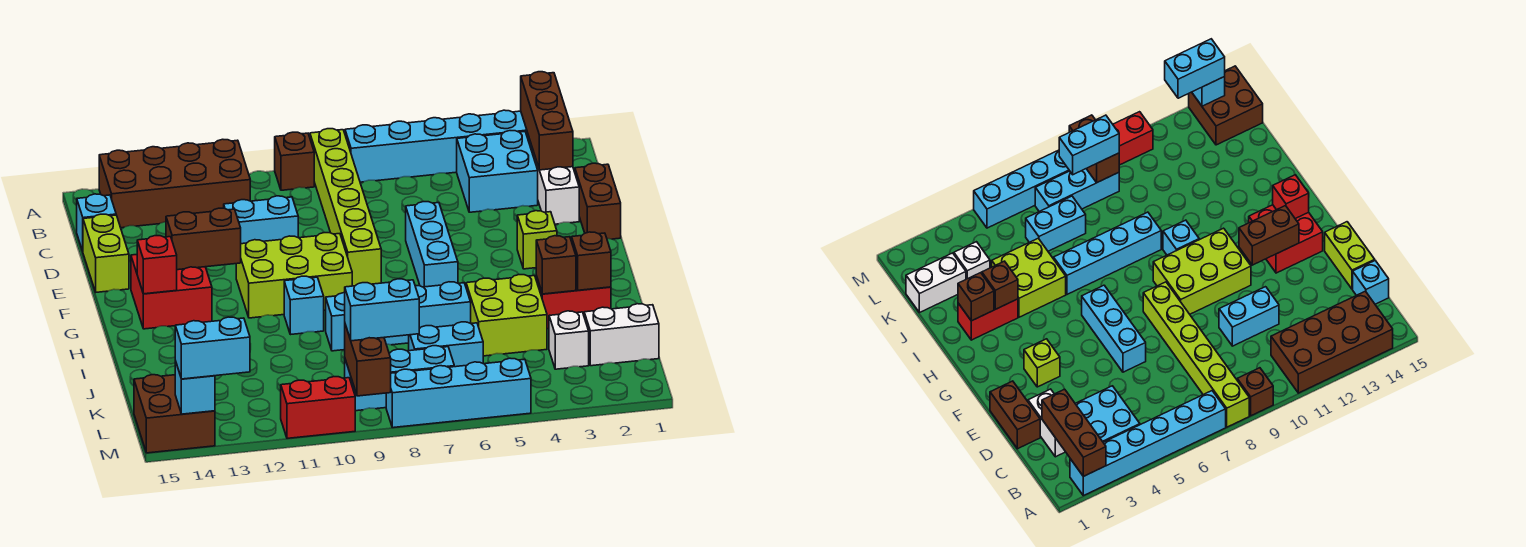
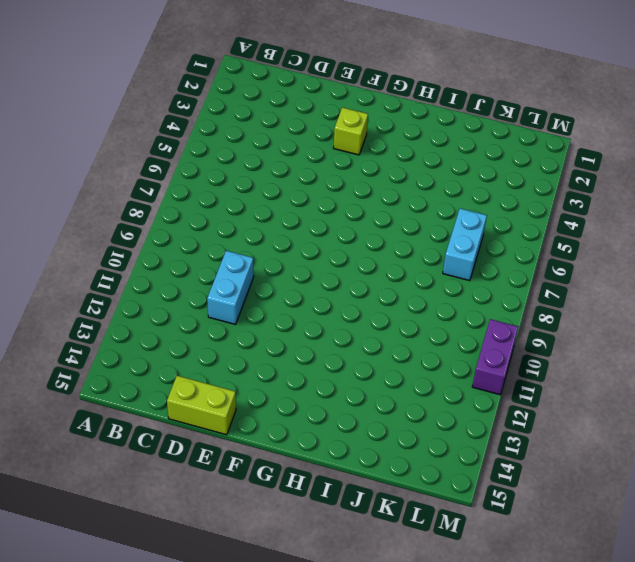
purple 1x2 brick [472,319,518,395] -> red 1x2 brick [281,377,355,438]
none -> cyan 1x6 brick [345,110,534,182]
none -> lime 1x6 brick [310,129,381,286]
none -> brown 1x1 brick [275,132,314,190]
none -> brown 2x4 brick [99,139,250,228]

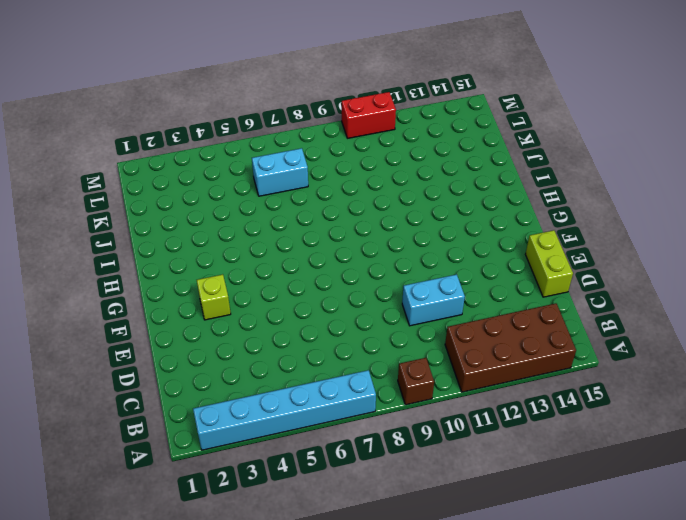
none -> lime 1x6 brick [310,129,381,286]
none -> cyan 2x2 brick [457,131,538,212]
none -> white 1x2 brick [533,152,579,224]
none -> cyan 1x1 brick [77,194,116,251]

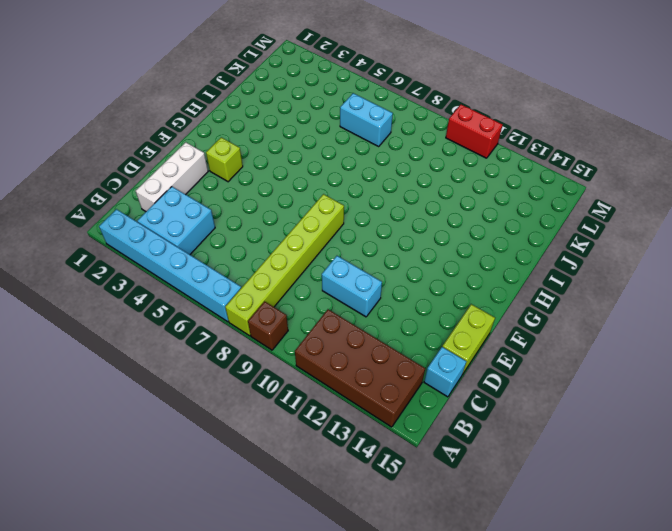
white 1x3 brick [136,142,208,211] -> white 1x2 brick [533,152,579,224]
none -> brown 1x2 brick [575,163,621,239]
none -> cyan 1x3 brick [406,202,458,287]
none -> lime 2x3 brick [236,233,352,318]
none -> red 2x2 brick [131,254,212,329]

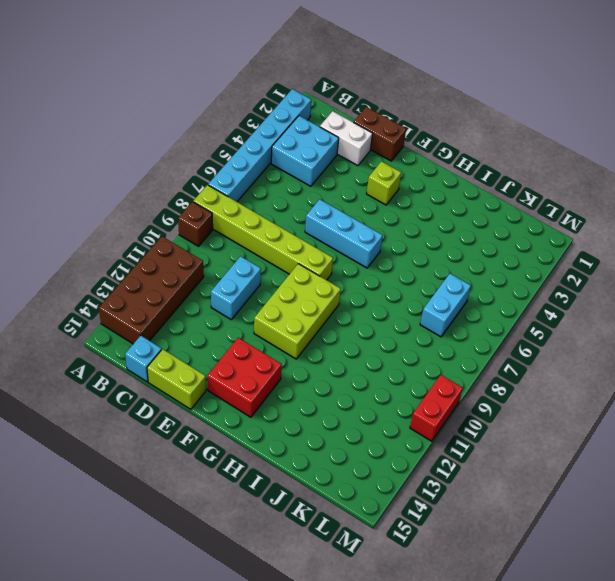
none -> cyan 1x1 brick [284,276,324,335]
none -> red 1x2 brick [536,276,611,329]
none -> lime 2x2 brick [466,275,547,356]
none -> cyan 1x4 brick [326,282,471,351]

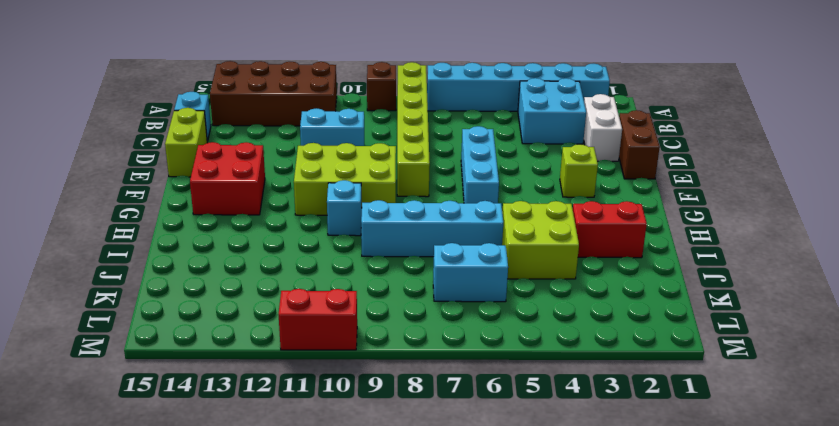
none -> white 1x2 brick [584,304,659,366]
none -> white 1x1 brick [549,311,589,369]
none -> cyan 1x3 brick [345,346,454,411]
none -> brown 2x2 brick [134,375,215,453]

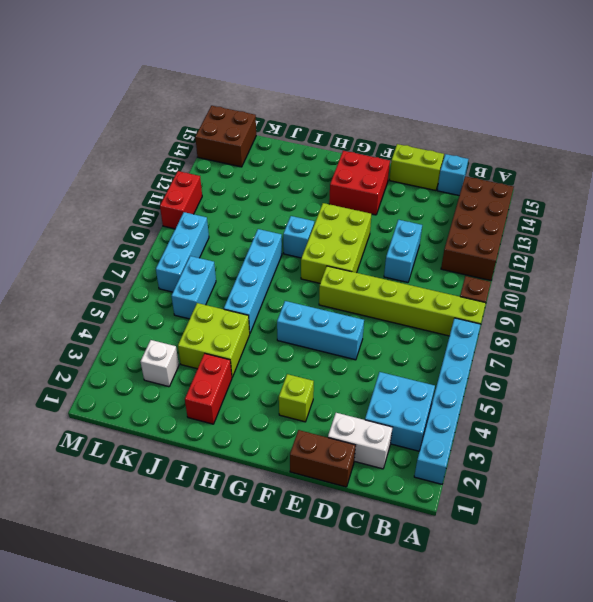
none -> white 1x2 brick [584,304,659,366]
none -> cyan 1x4 brick [386,358,531,428]
none -> brown 1x3 brick [521,72,573,170]
none -> brown 1x2 brick [166,208,241,270]

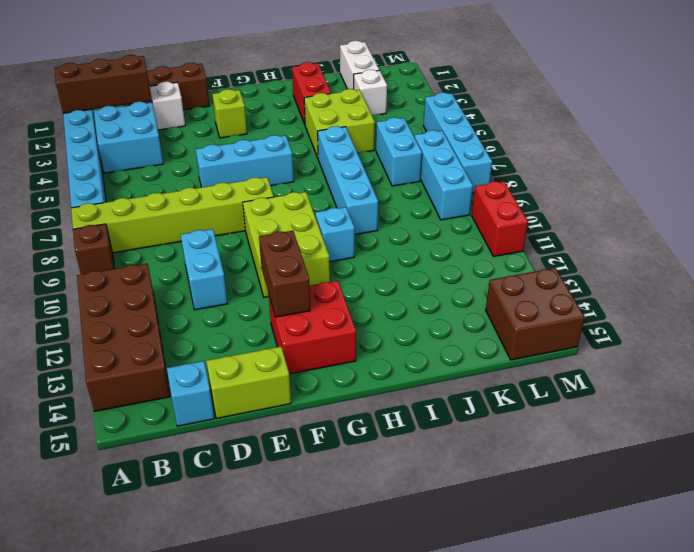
none -> red 1x1 brick [137,236,177,294]
none -> brown 1x1 brick [572,232,611,290]
none -> brown 1x1 brick [536,236,576,294]
none -> brown 1x2 brick [345,325,391,396]

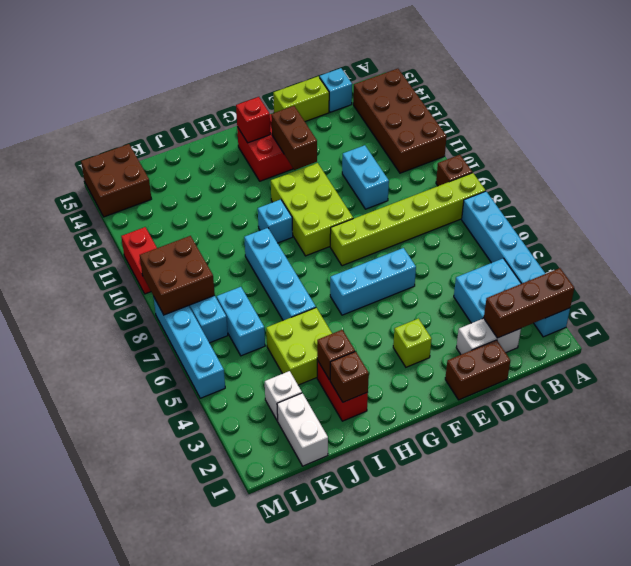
brown 2x2 brick [140,236,215,315] -> brown 1x2 brick [345,325,391,396]
none -> cyan 1x1 brick [175,361,215,414]
none -> cyan 1x2 brick [345,279,419,341]
none -> cyan 1x2 brick [175,317,250,379]

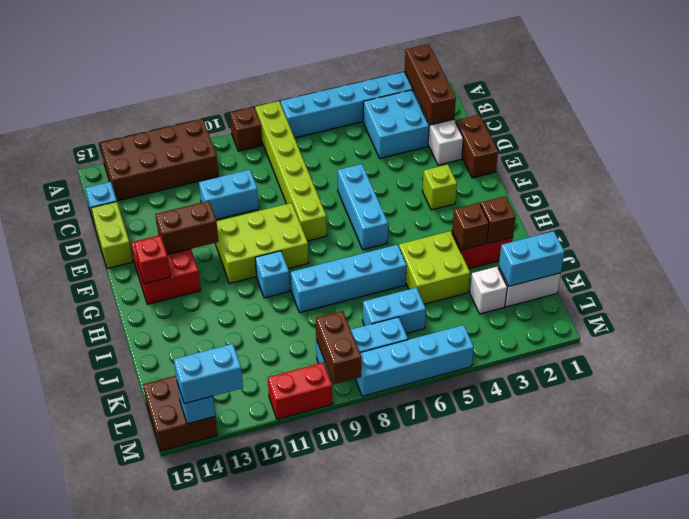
cyan 1x2 brick [499,231,565,286] -> cyan 1x2 brick moved to [345,279,419,341]

